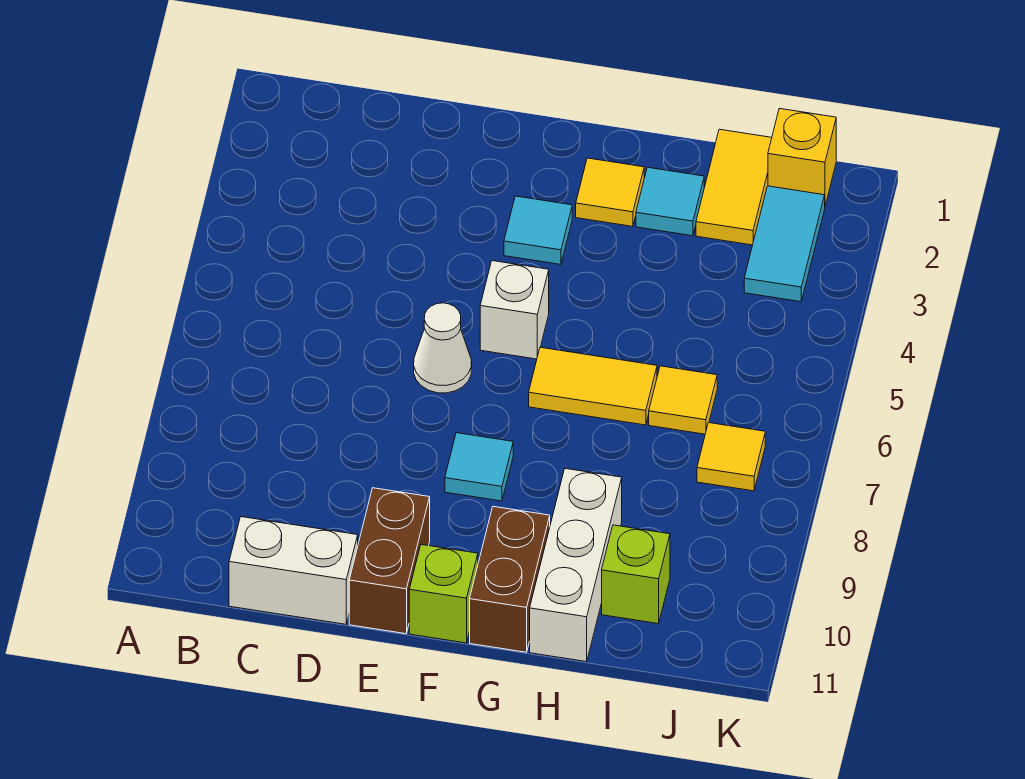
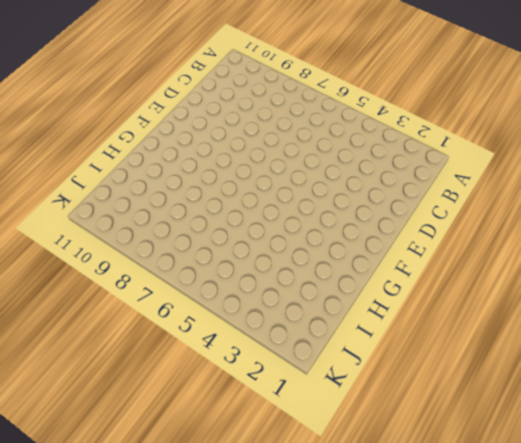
none -> white 1x2 brick [229,517,358,624]
none -> white 1x1 cone [414,303,472,393]
none -> brown 1x2 brick [349,488,430,634]

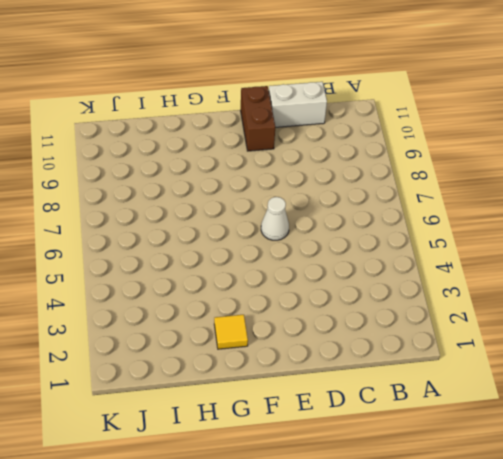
none -> cyan 1x1 tile [504,196,572,265]
none -> white 1x1 brick [480,261,549,359]
none -> cyan 1x1 tile [445,433,513,501]

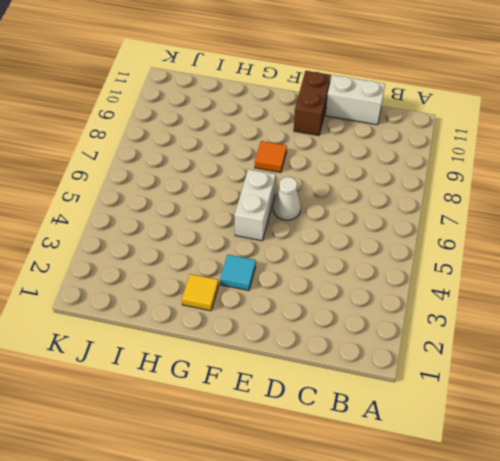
white 1x2 brick [234,169,276,241] -> white 1x1 brick [480,261,549,359]
orange 1x1 tile [255,141,287,173] -> cyan 1x1 tile [445,433,513,501]
none -> lime 1x1 brick [409,545,478,643]
none -> yellow 1x2 tile [529,347,657,425]
none -> brown 1x2 brick [470,507,550,652]

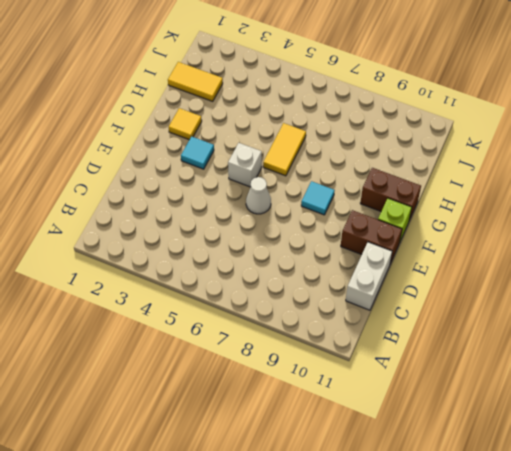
none -> cyan 1x1 tile [636,167,704,236]
none -> white 1x3 brick [530,468,622,662]
none -> yellow 1x1 tile [649,366,717,434]

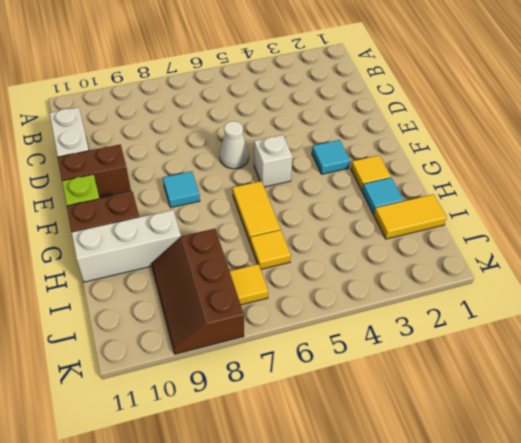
brown 2x3 slope [152,229,244,354] -> none
none -> lime 1x1 brick [602,525,670,624]
none -> yellow 1x1 brick [768,108,836,206]
none -> cyan 1x2 tile [744,186,825,302]

